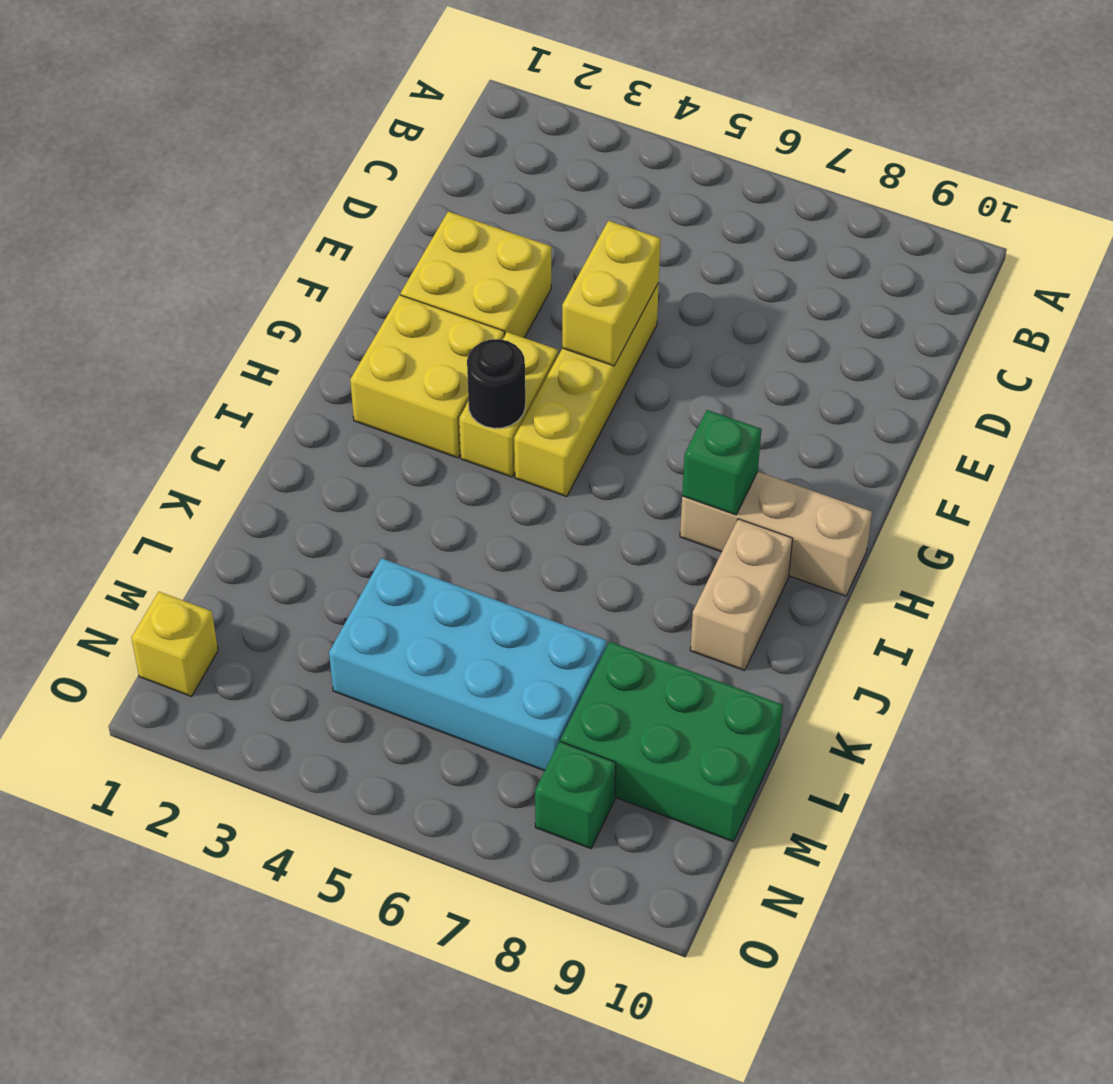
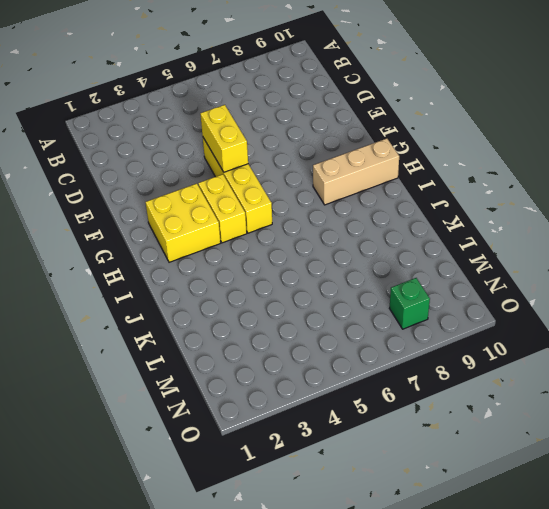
none -> yellow 2x2 brick [401,211,551,338]
none -> tan 1x2 brick [690,519,793,671]
none -> cyan 2x4 brick [329,558,607,771]

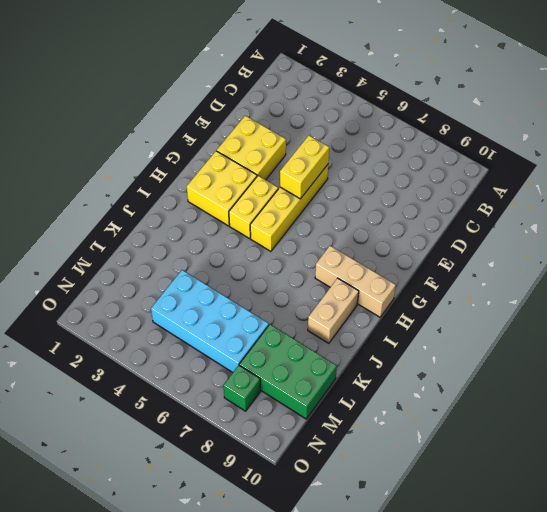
none -> yellow 1x1 brick [131,592,218,697]
none -> black 1x1 round brick [467,339,525,428]
none -> green 1x1 brick [682,410,761,515]

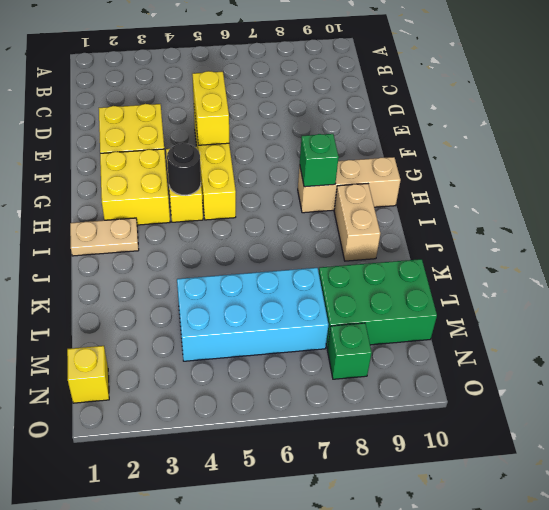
tan 1x2 plate [70,218,139,256] -> none

